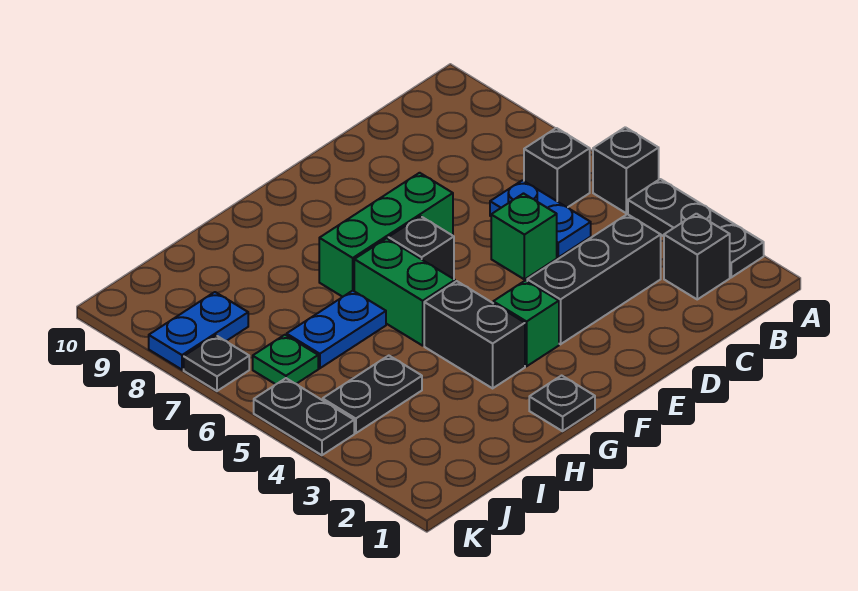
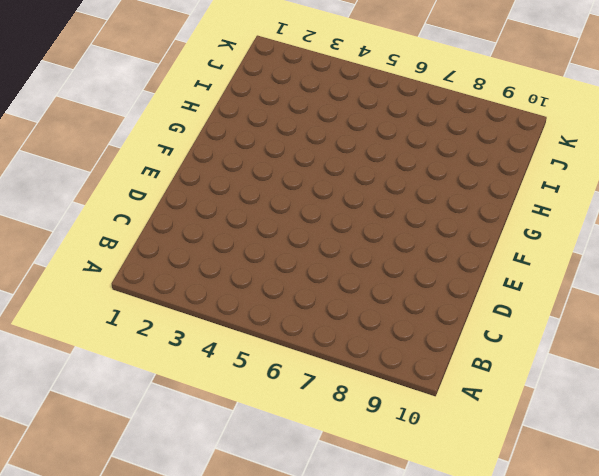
none -> black 1x3 plate [628,179,764,277]
none -> black 1x1 brick [593,127,659,213]
none -> black 1x1 brick [664,214,730,299]

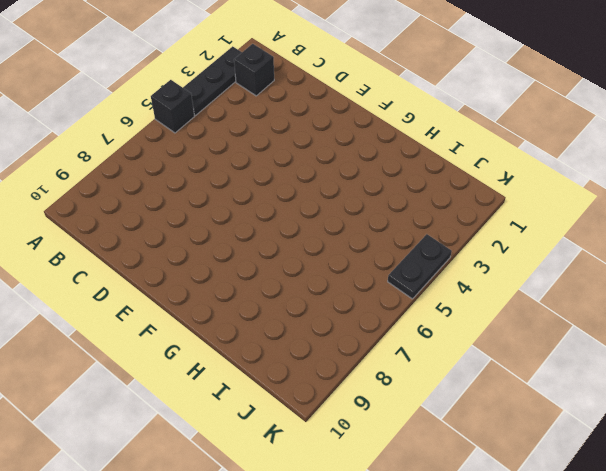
none -> black 1x1 brick [524,128,590,207]
none -> black 1x3 brick [527,214,661,344]
none -> blue 1x2 plate [490,180,591,257]

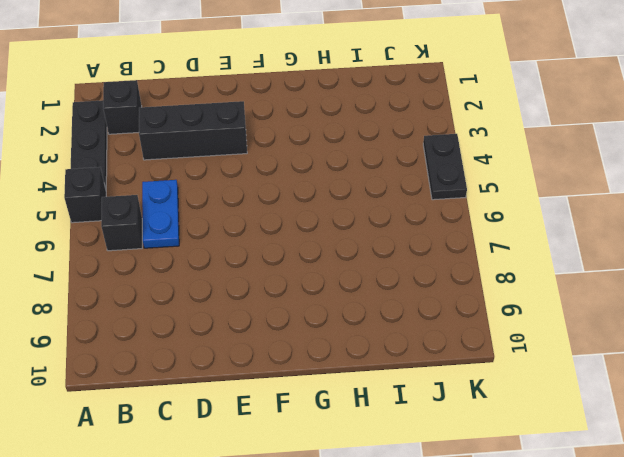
none -> green 1x1 brick [491,194,557,279]
none -> green 1x3 brick [319,173,453,297]
none -> green 1x1 brick [493,280,559,366]

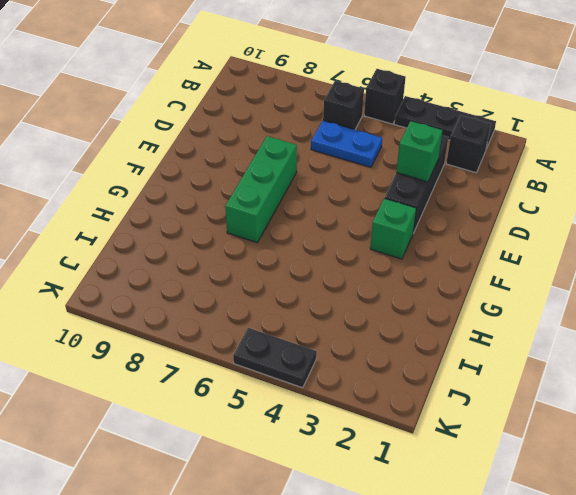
green 1x1 brick [396,121,442,182] -> green 1x1 brick moved to [491,194,557,279]
none -> black 1x1 brick [388,216,454,279]
none -> black 1x1 plate [529,376,595,431]
none -> black 1x2 brick [424,281,525,388]

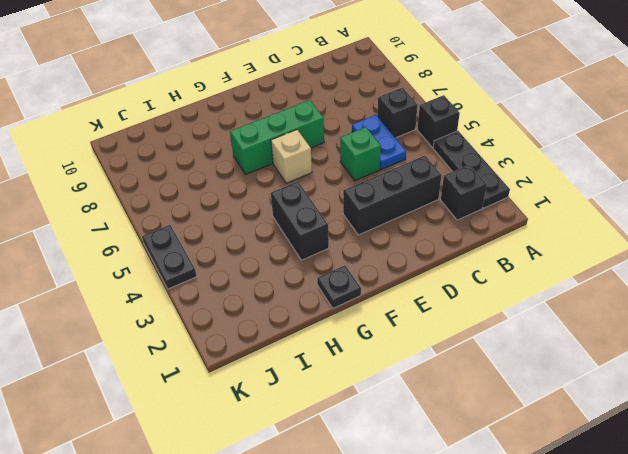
tan 1x1 brick [271,130,312,183] -> black 1x1 brick [388,216,454,279]
none -> green 1x1 brick [493,280,559,366]
none -> green 1x2 brick [354,238,455,346]
none -> blue 1x2 plate [287,291,386,368]

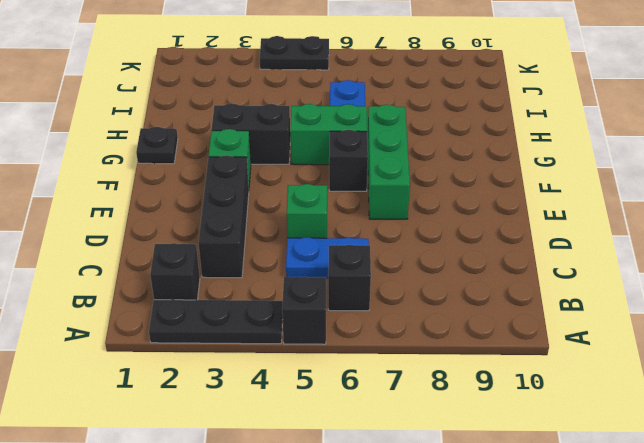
none -> black 1x2 plate [323,356,422,433]
none -> green 1x1 plate [253,335,318,384]
none -> blue 1x2 plate [149,292,248,370]

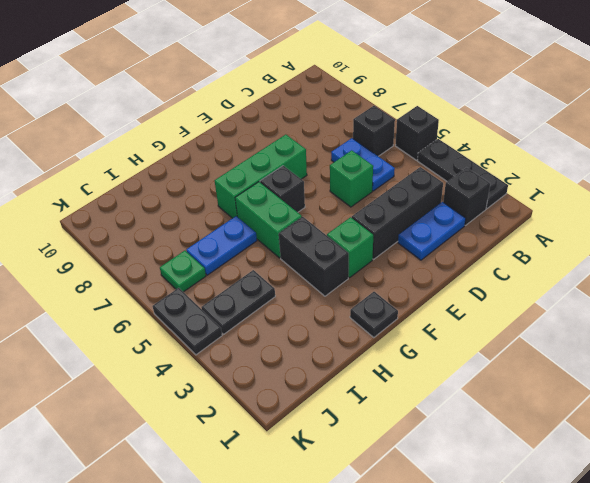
blue 1x2 plate [398,202,466,260] -> blue 1x2 plate moved to [149,292,248,370]
none -> black 1x1 plate [184,336,249,391]

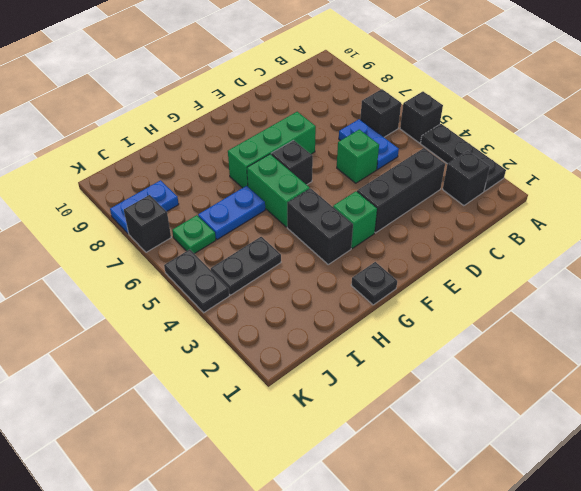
black 1x1 brick [124,195,171,252] -> black 1x1 plate [184,336,249,391]

